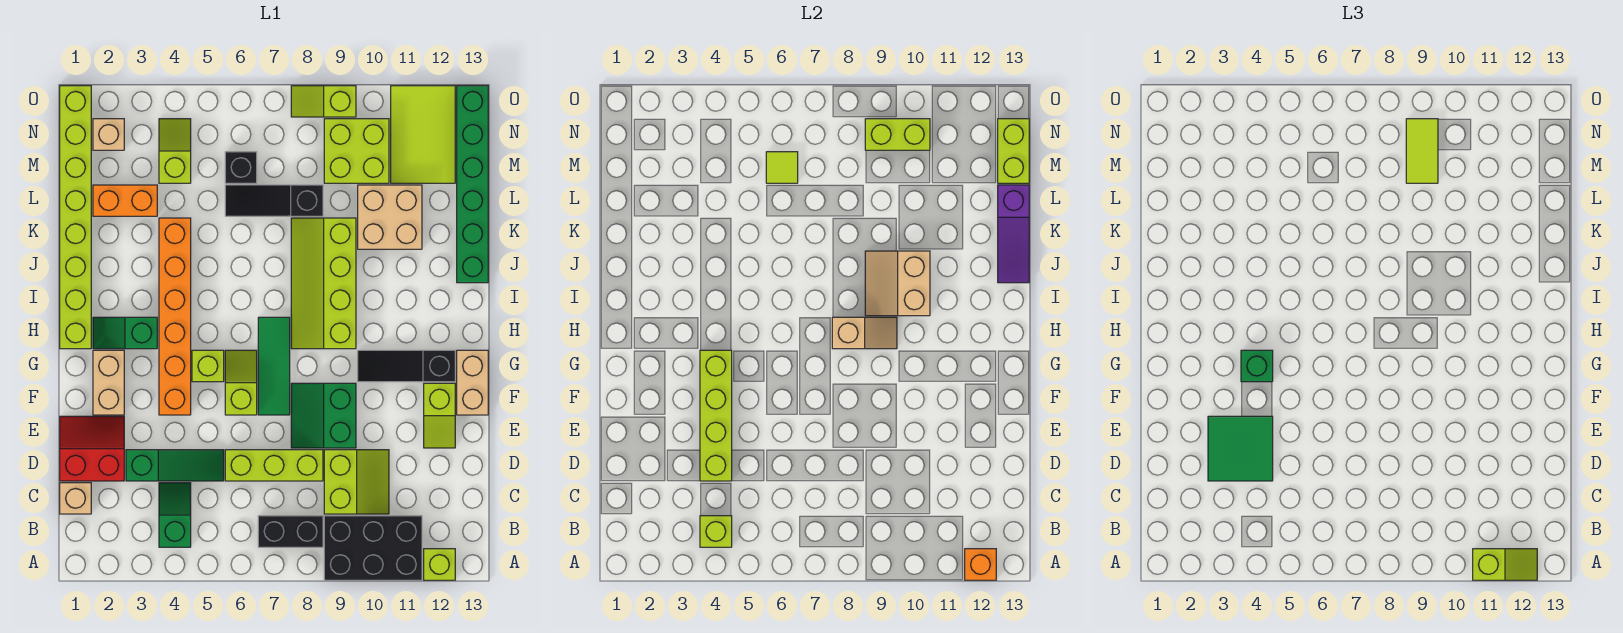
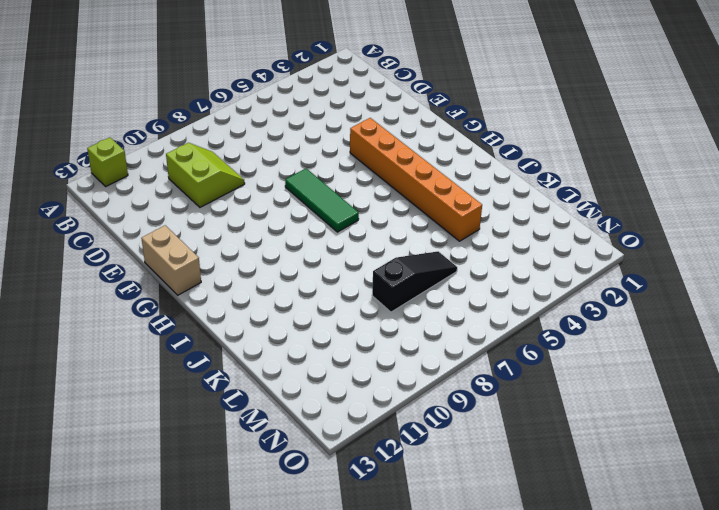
lime 2x2 slope [166,143,245,207] -> lime 2x2 slope turned to [324,450,389,514]
none -> black 2x3 brick [324,516,422,580]
none -> green 1x2 slope [159,483,191,547]
none -> black 1x2 brick [258,516,323,547]
none -> tan 1x1 brick [60,483,91,514]

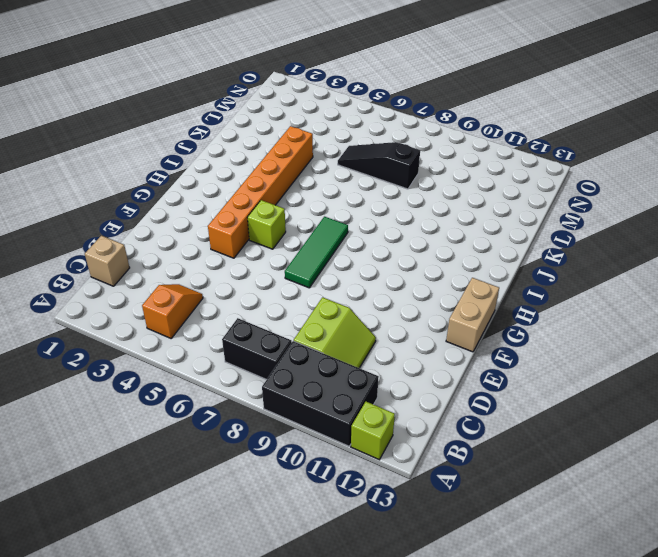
orange 1x2 slope [142,284,203,338] -> green 1x2 slope [159,483,191,547]
none -> red 2x2 slope [60,416,124,481]
none -> green 1x3 slope [126,450,224,481]
none -> lime 1x3 brick [225,450,323,481]
none -> green 2x2 slope [291,383,356,448]

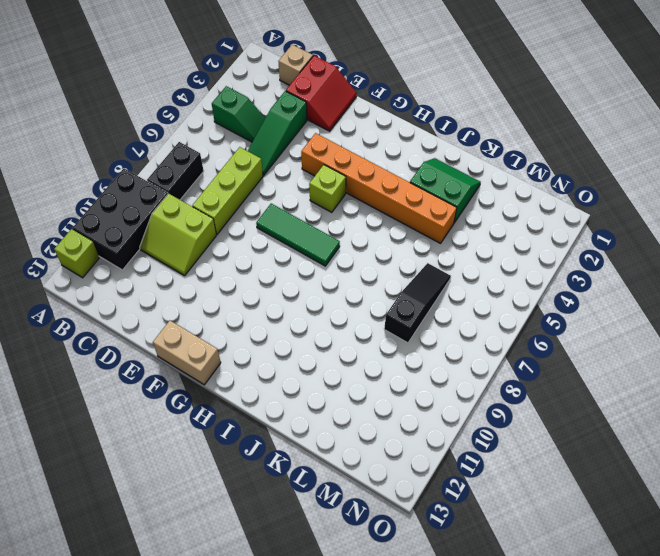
green 2x2 slope [410,158,481,223] -> green 2x2 slope moved to [291,383,356,448]
none -> lime 1x2 slope [424,383,455,448]
none -> tan 1x2 brick [93,350,124,415]
none -> lime 1x2 slope [225,350,257,415]
none -> black 1x3 slope [358,350,455,382]

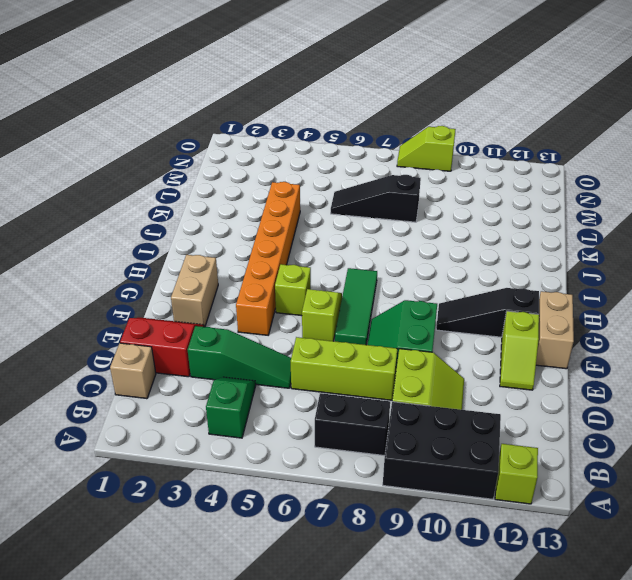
none -> lime 1x8 brick [60,86,91,349]
none -> green 1x2 slope [93,317,157,349]
none -> lime 2x4 slope [291,218,356,349]
none -> green 1x6 brick [457,86,488,283]

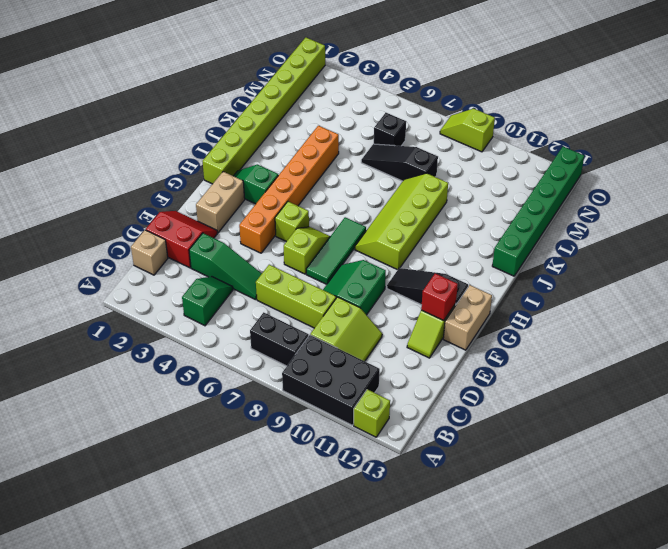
red 1x1 brick [421,273,458,320] -> none
none -> tan 2x2 brick [358,185,422,249]
none -> orange 1x2 brick [93,185,157,216]
none -> lime 1x2 slope [159,119,191,183]
none -> lime 2x2 brick [324,119,389,183]

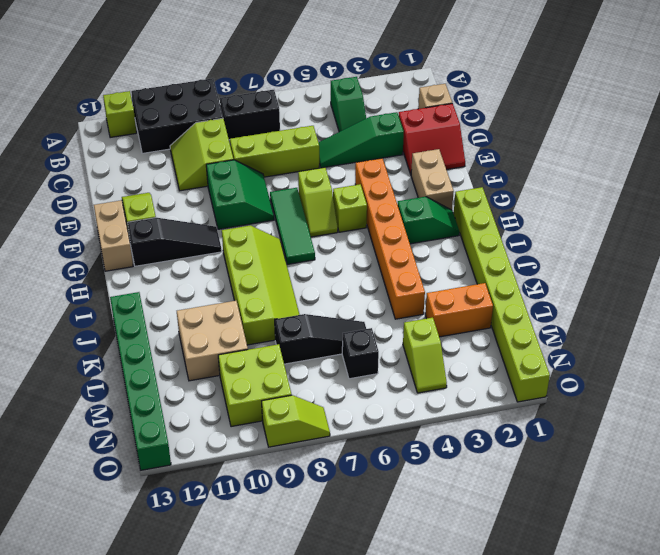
none -> lime 2x3 tile [391,86,455,183]
none -> tan 1x1 brick [93,119,124,150]
none -> orange 1x1 brick [965,549,996,580]
none -> lime 1x1 brick [700,516,732,547]

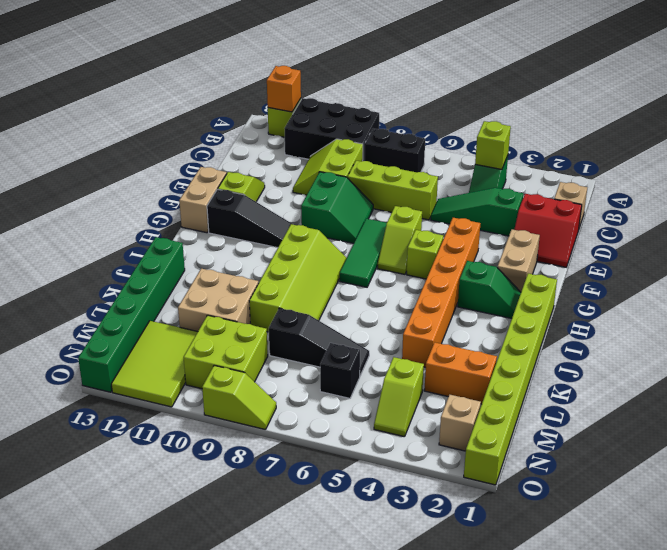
none -> lime 1x4 brick [700,350,732,481]
none -> tan 1x2 slope [832,317,897,349]
none -> tan 2x2 slope [865,251,930,316]
none -> purple 1x3 slope [998,185,1029,283]

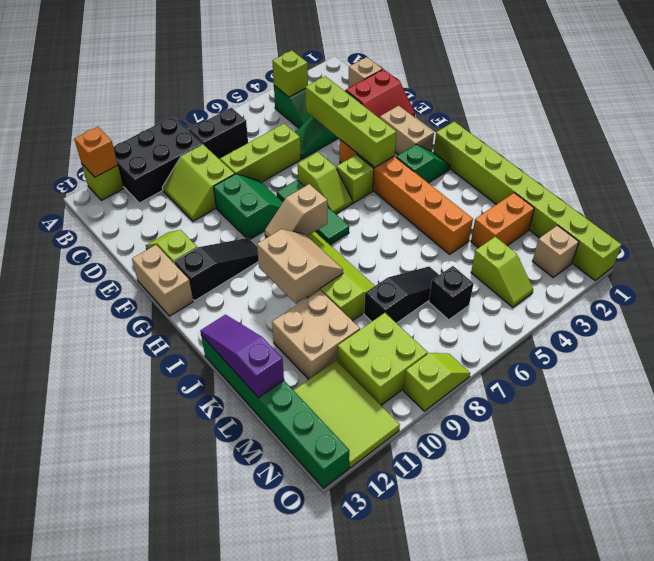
none -> lime 1x1 tile [766,152,798,183]
none -> lime 1x2 brick [998,119,1029,183]
none -> lime 1x2 brick [865,119,930,150]
none -> lime 1x2 slope [1473,549,1537,580]

